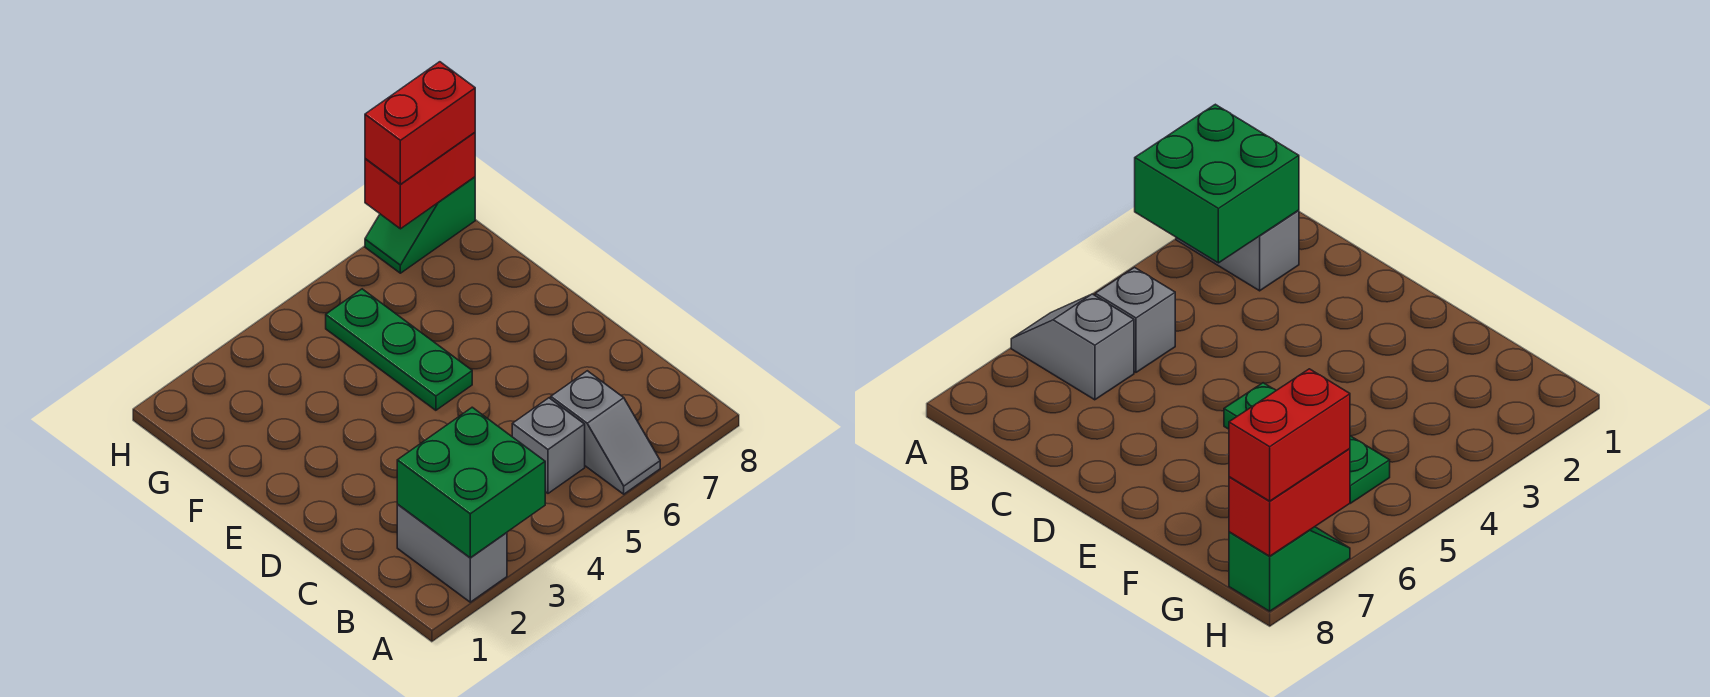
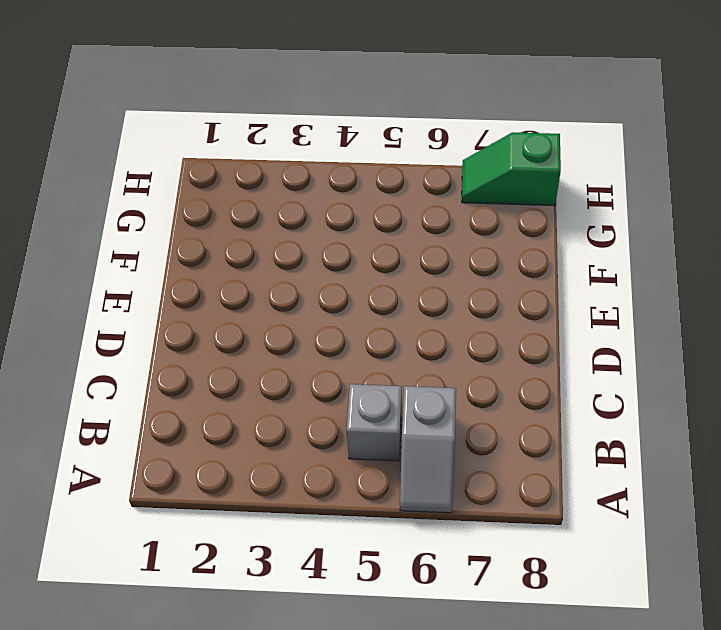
none -> grey 1x2 brick [397,505,507,602]
none -> green 1x3 plate [326,289,472,410]

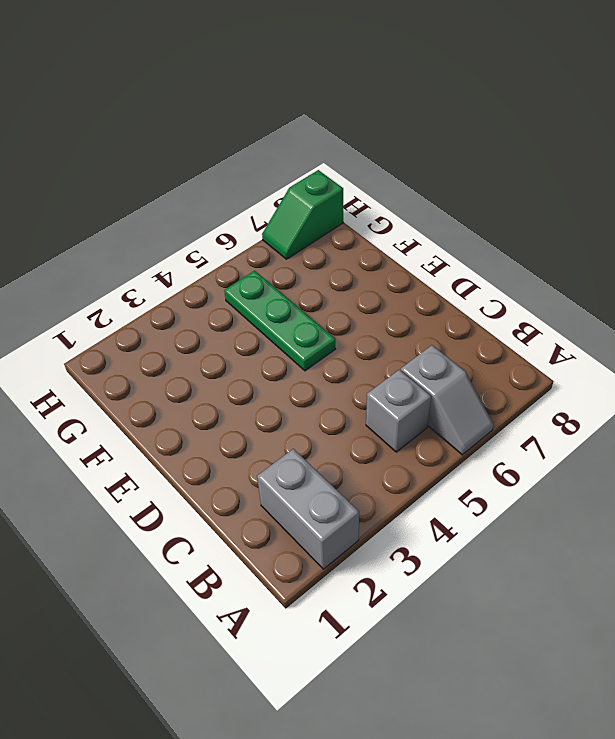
none -> green 2x2 brick [397,407,545,558]
none -> red 1x2 brick [365,133,475,229]

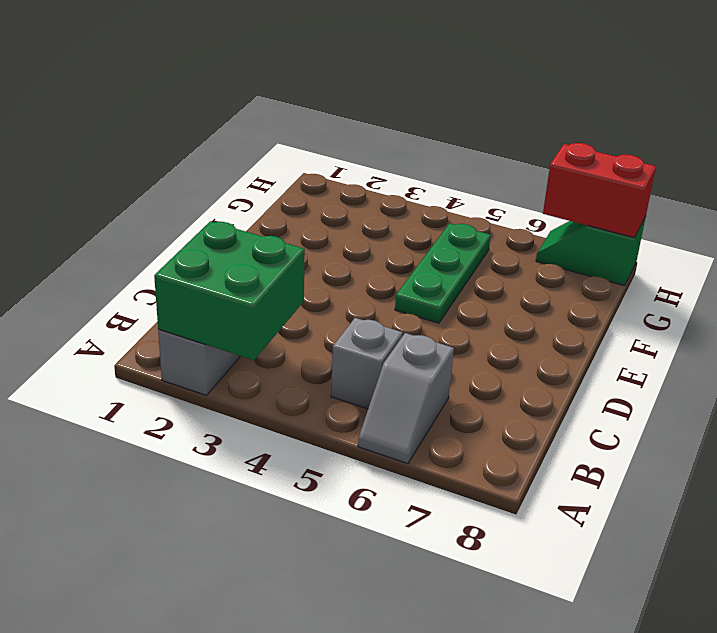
none -> red 1x2 brick [365,62,475,185]

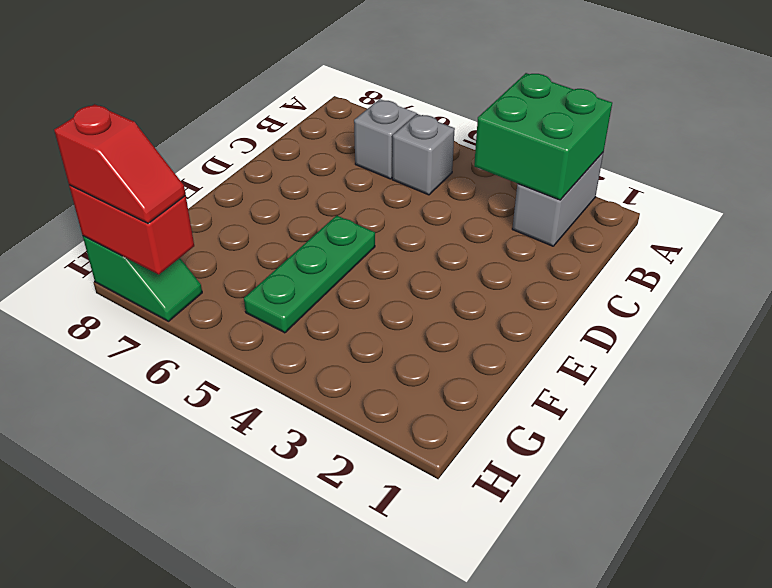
red 1x2 slope [54,104,186,223] -> red 1x2 brick [365,62,475,185]

